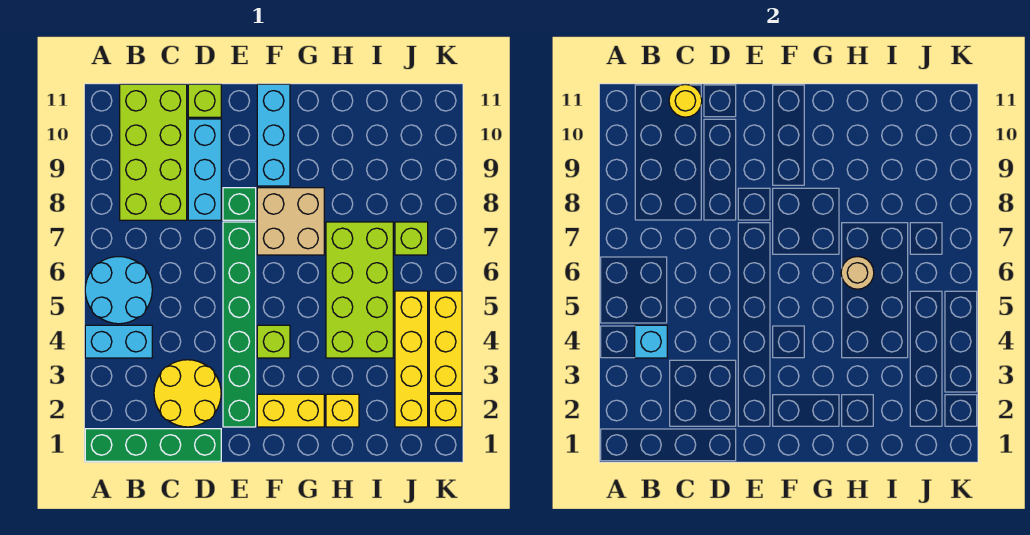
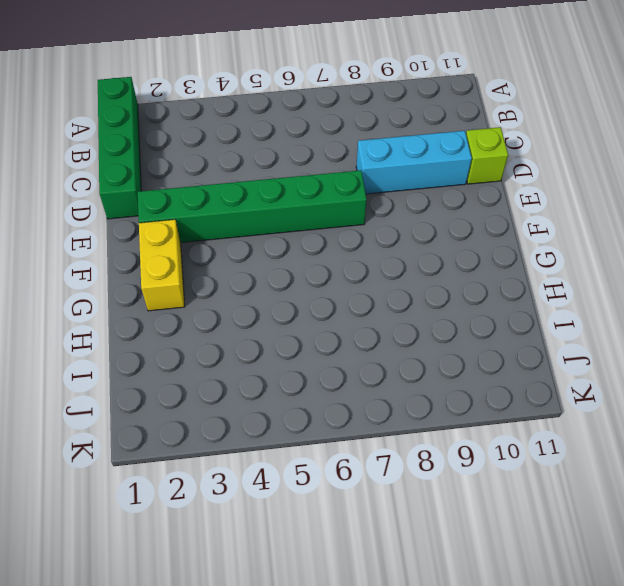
none -> cyan 1x2 brick [85,325,152,358]
none -> cyan 2x2 round brick [85,257,152,324]
none -> lime 2x4 brick [120,84,187,220]

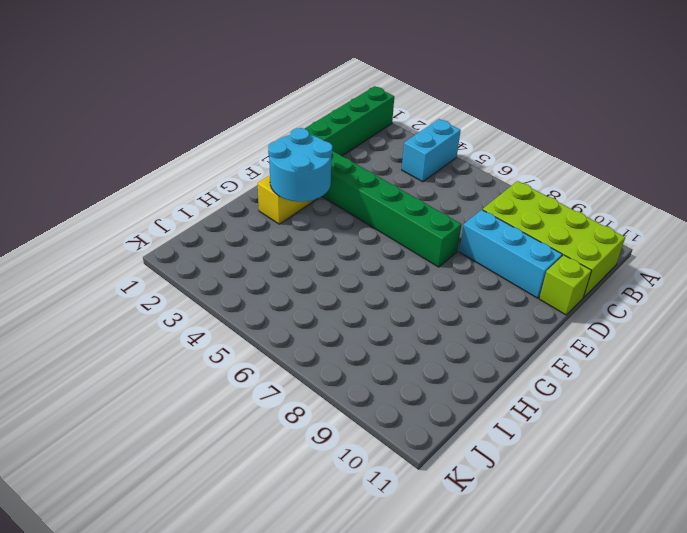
cyan 2x2 round brick [268,128,332,202] -> cyan 2x2 round brick moved to [85,257,152,324]
none -> yellow 2x2 round brick [154,360,221,427]
none -> green 1x1 brick [223,188,256,220]
none -> lime 1x1 brick [257,325,290,358]

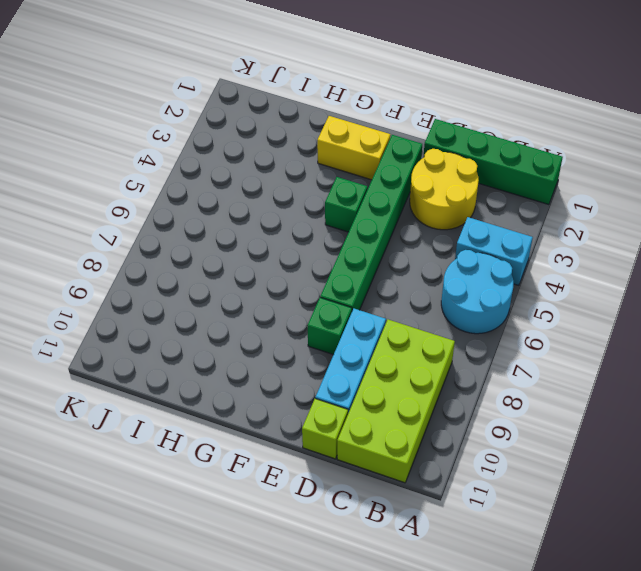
green 1x1 brick [325,177,367,232] -> lime 1x1 brick [257,325,290,358]
none -> tan 2x2 brick [257,188,324,255]
none -> cyan 1x3 brick [257,84,290,186]
none -> yellow 1x1 brick [326,394,359,427]

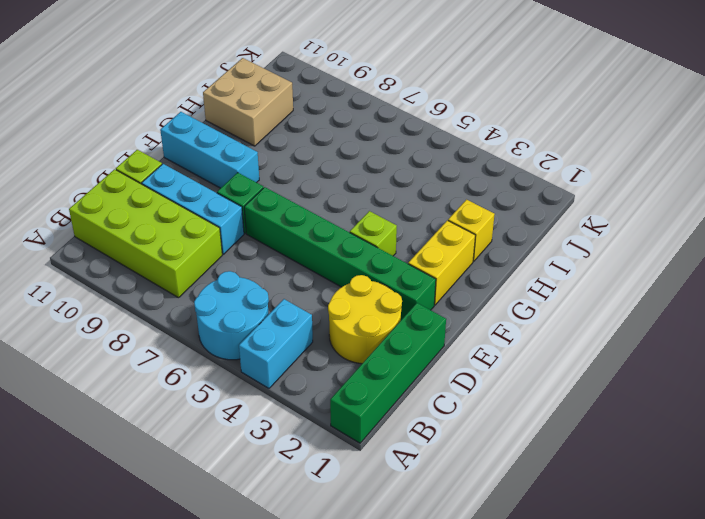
tan 2x2 brick [203,58,293,146] -> tan 2x2 brick moved to [257,188,324,255]
none -> lime 2x4 brick [326,222,393,358]
none -> yellow 1x4 brick [395,291,428,427]
none -> lime 1x1 brick [395,222,428,255]

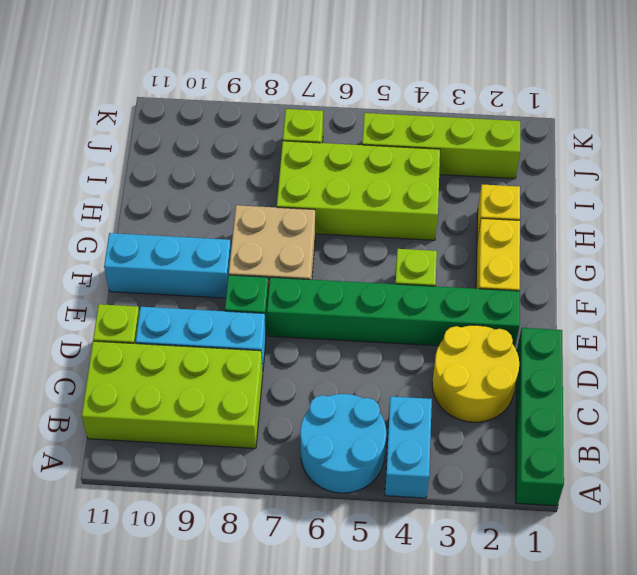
lime 1x4 brick [362,113,520,179] -> yellow 1x4 brick [395,291,428,427]
none -> yellow 1x1 brick [429,394,462,427]
none -> yellow 1x3 brick [429,291,462,393]
none -> cyan 1x1 brick [635,325,667,358]

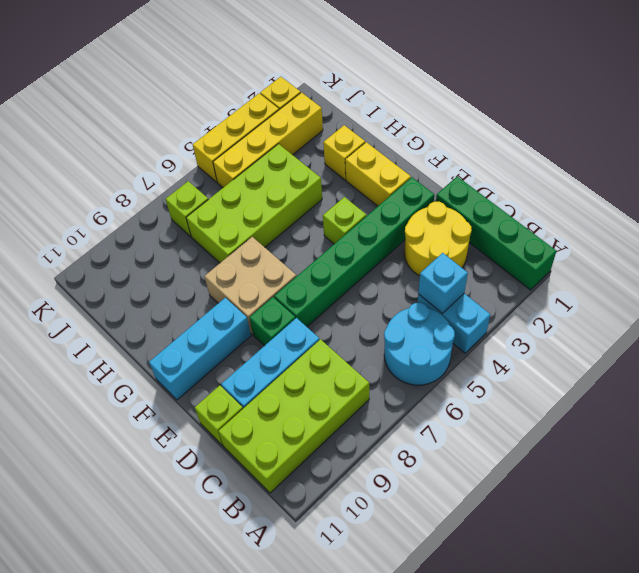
none -> yellow 1x1 round brick [669,84,702,117]
none -> tan 1x1 round brick [841,257,874,289]

